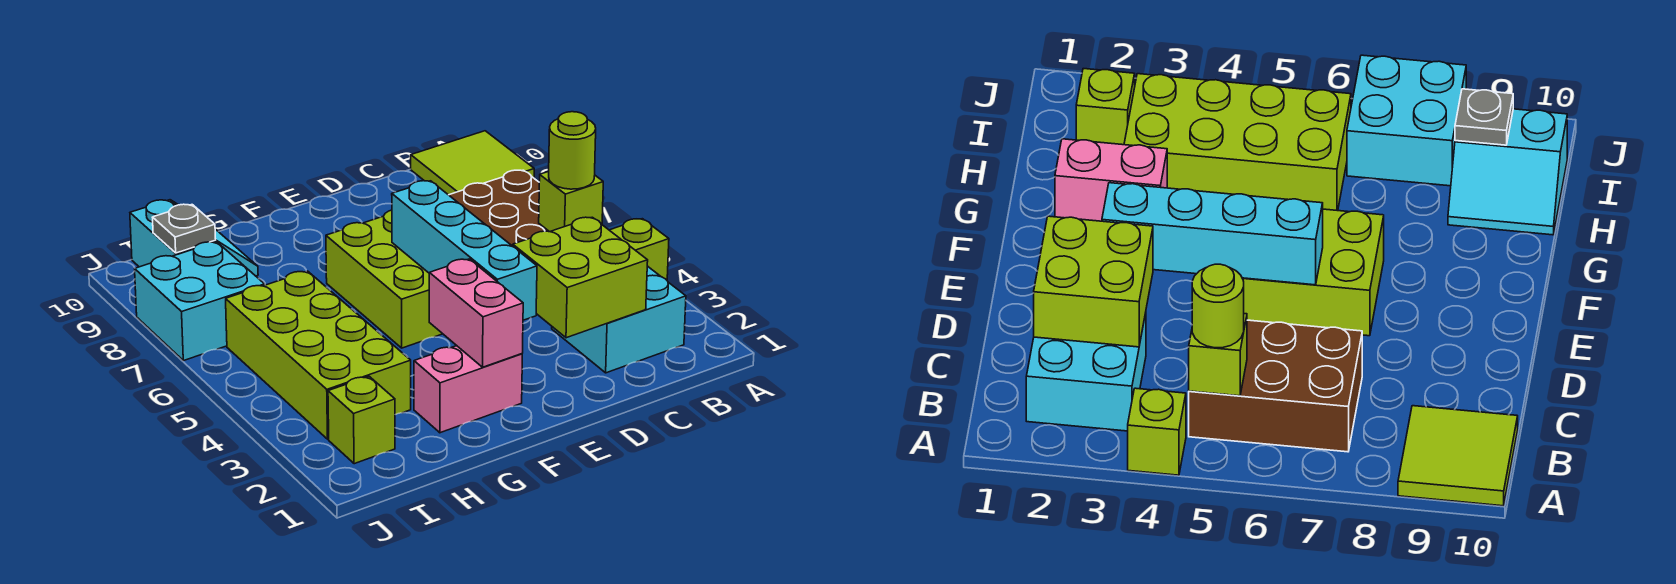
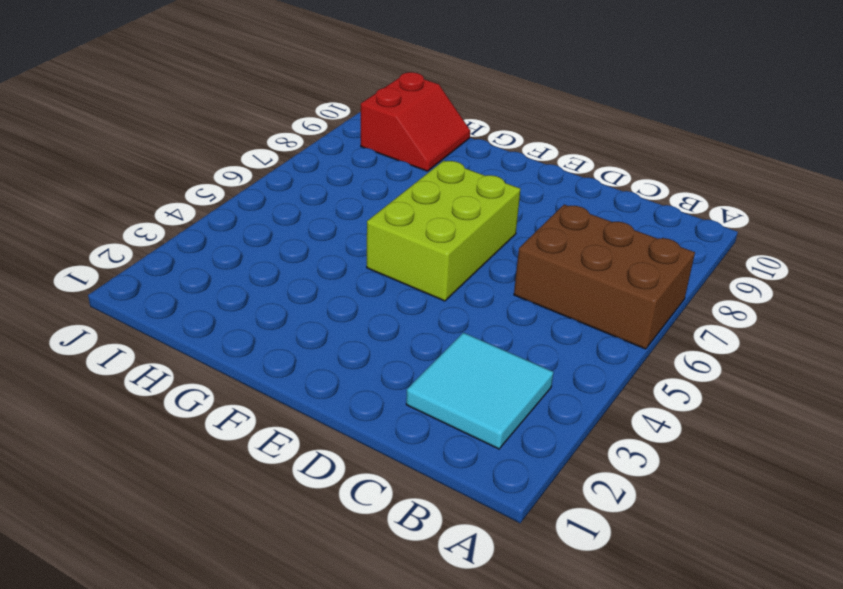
brown 2x3 brick [514,205,695,349] -> brown 2x3 brick turned to [449,170,549,246]
cyan 2x2 tile [406,333,553,449] -> cyan 2x2 brick [552,266,686,373]
red 2x2 slope [361,72,470,171] -> cyan 2x2 slope [130,200,258,276]
none -> lime 1x1 brick [610,219,669,280]
none -> lime 2x2 tile [411,131,534,195]
none -> pink 1x2 brick [414,346,522,433]

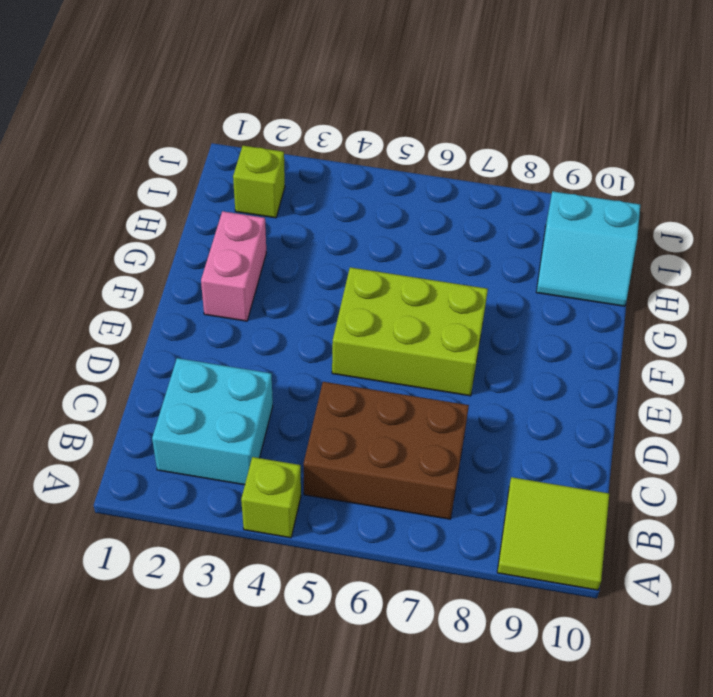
none -> lime 2x4 brick [226,271,411,439]
none -> cyan 2x2 brick [135,242,265,361]
none -> lime 1x1 brick [539,171,603,232]

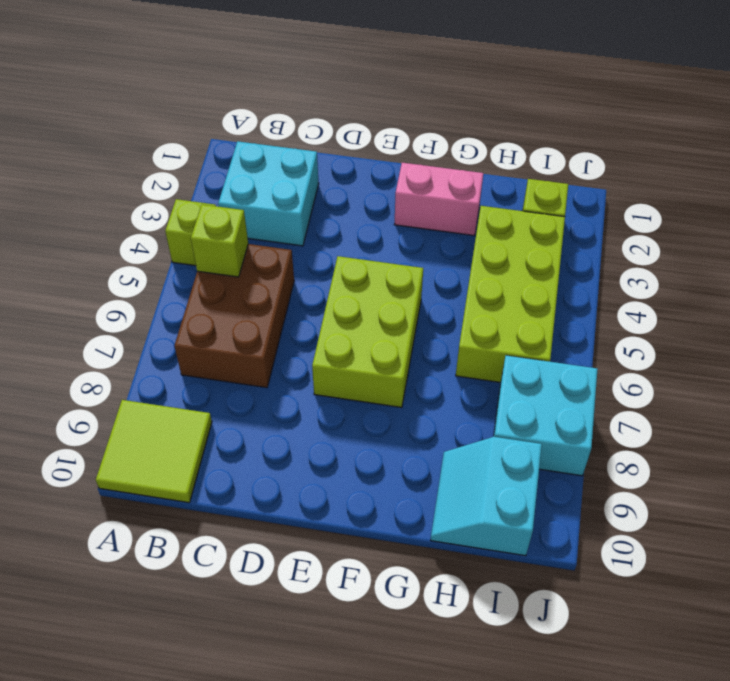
none -> lime 2x2 brick [513,217,648,338]
none -> cyan 1x4 brick [392,181,537,320]
none -> pink 1x2 brick [429,259,523,367]

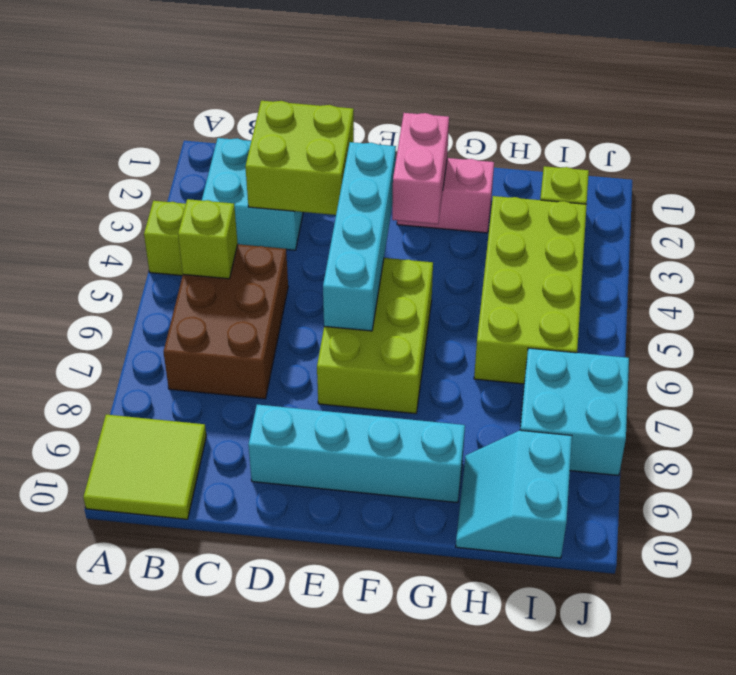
cyan 1x4 brick [248,404,465,503] -> none
none -> grey 1x1 plate [152,204,216,253]
none -> lime 1x1 round brick [549,112,596,189]

